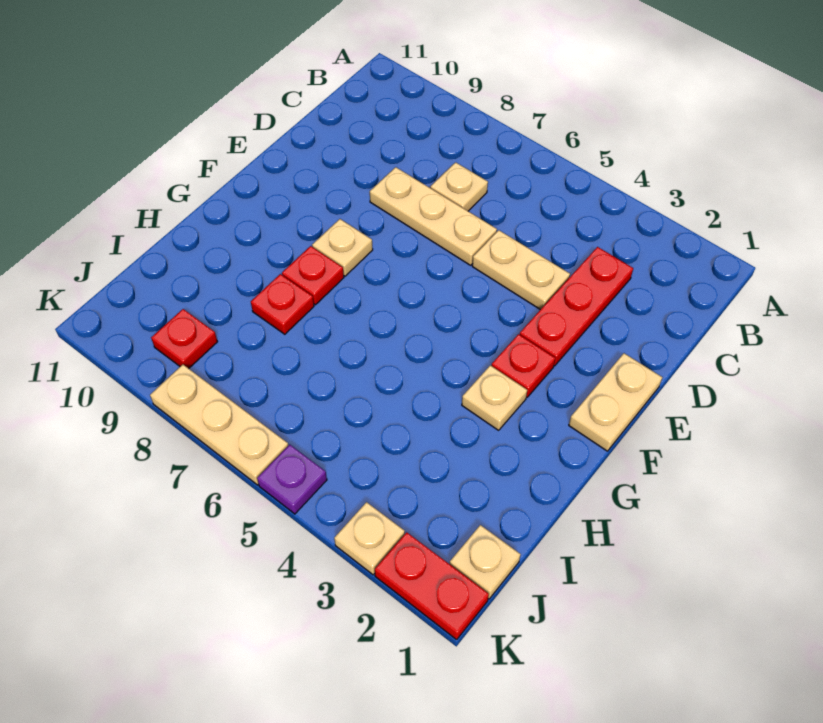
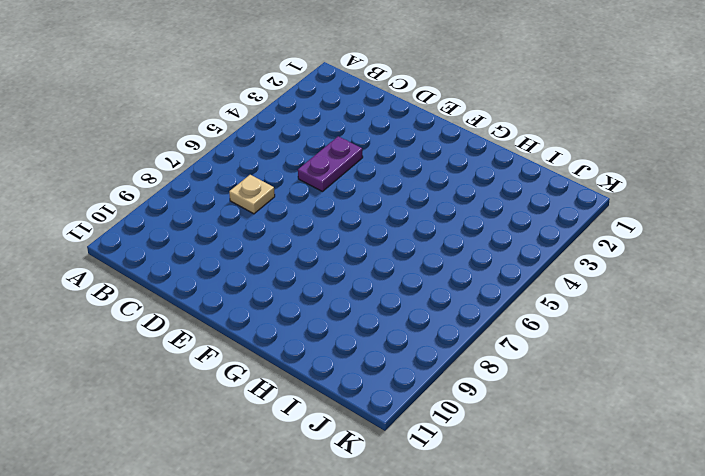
purple 1x2 plate [298,136,363,191] -> tan 1x2 plate [472,230,570,310]
none -> red 1x3 plate [520,247,633,366]
none -> tan 1x3 plate [370,167,497,265]
none -> tan 1x2 plate [569,353,662,451]

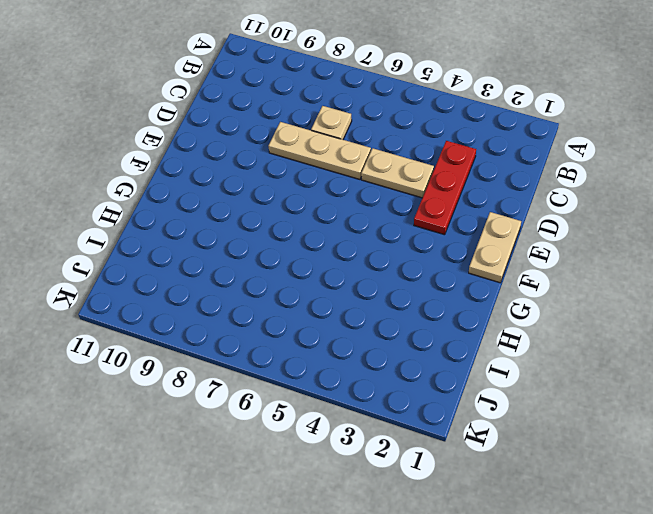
none -> red 1x1 plate [491,334,555,397]
none -> tan 1x1 plate [312,219,373,276]
none -> tan 1x1 plate [462,365,527,430]

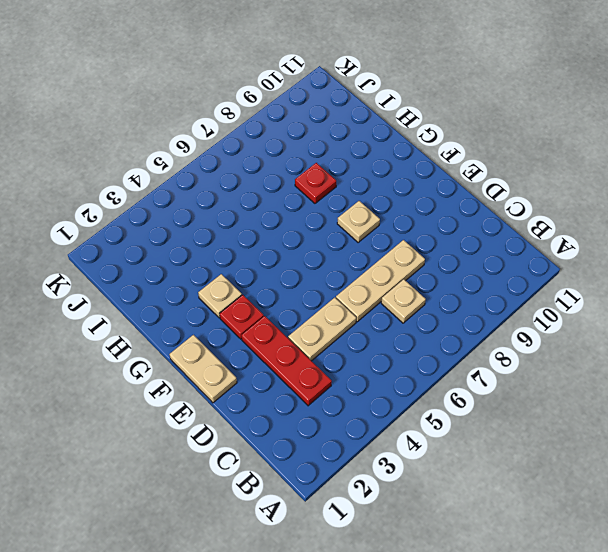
none -> red 1x1 plate [282,246,344,305]
none -> tan 1x1 plate [450,525,521,599]
none -> red 1x1 plate [151,309,218,368]

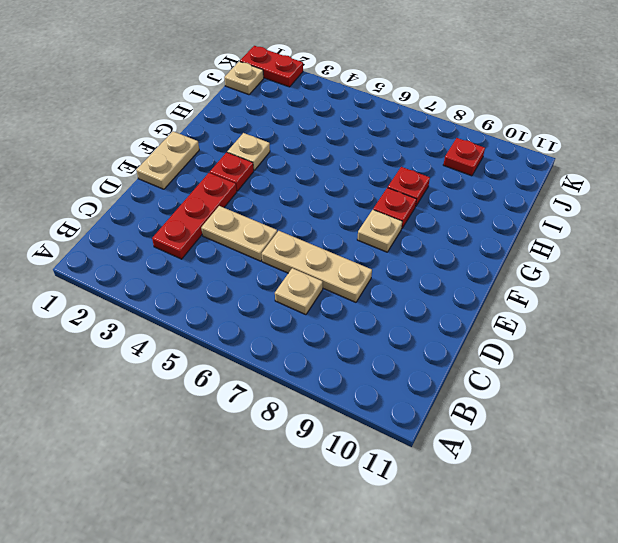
none -> tan 1x1 plate [334,502,405,575]
none -> purple 1x1 plate [257,445,327,514]
none -> tan 1x3 plate [150,365,288,485]

